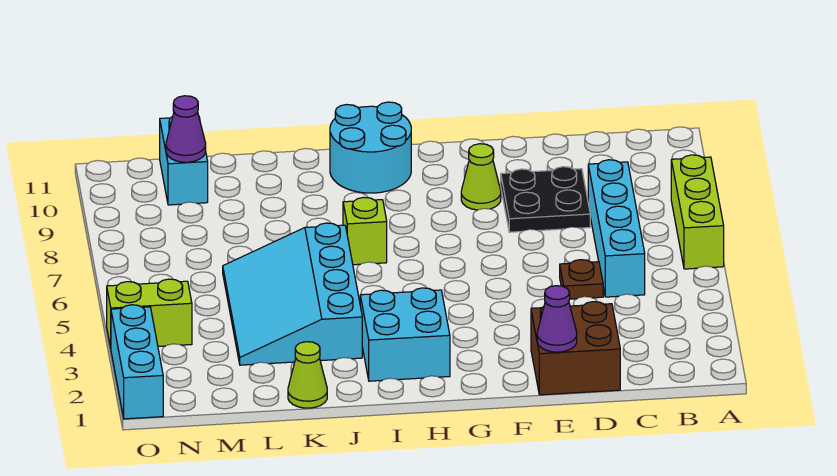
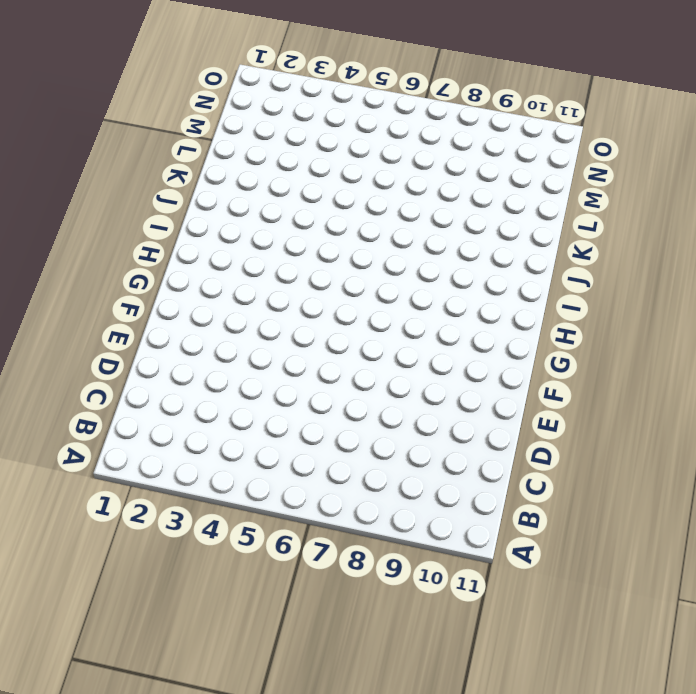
none -> lime 1x3 brick [671,155,724,269]
none -> cyan 1x4 brick [588,160,645,297]
none -> brown 2x2 brick [531,302,620,395]

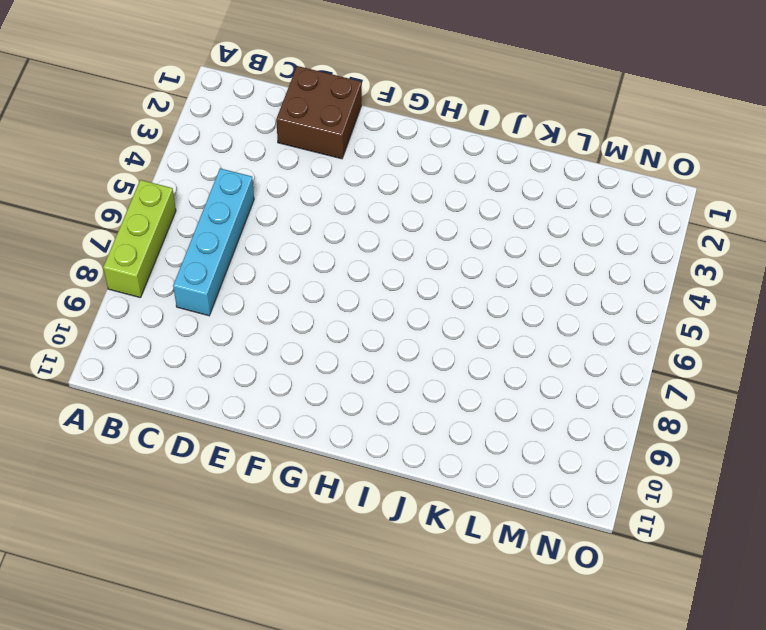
none -> brown 1x1 plate [560,260,603,299]
none -> black 2x2 plate [501,167,590,232]
none -> lime 1x1 cone [461,144,501,210]

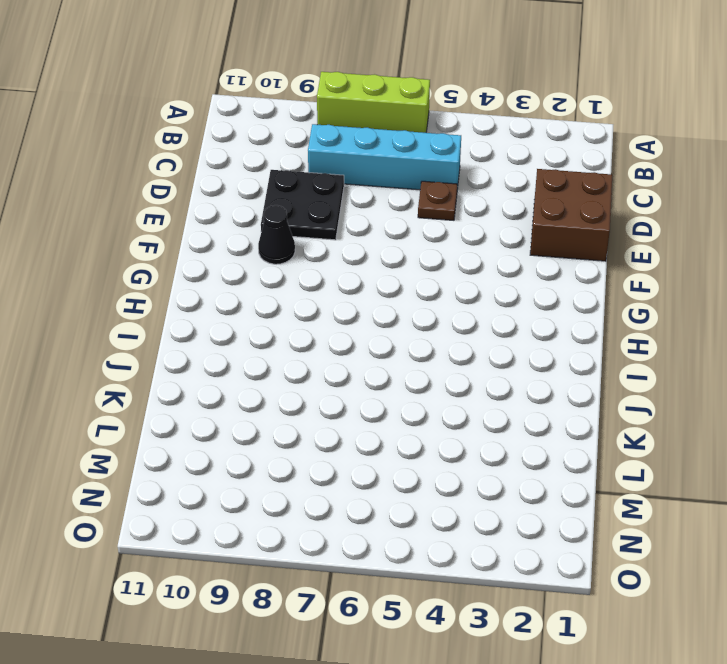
black 1x1 cone [258,205,295,264] -> lime 1x1 cone [461,144,501,210]
none -> cyan 2x2 brick [360,288,450,381]
none -> cyan 2x2 round brick [330,102,411,193]
none -> lime 1x1 brick [343,197,387,265]

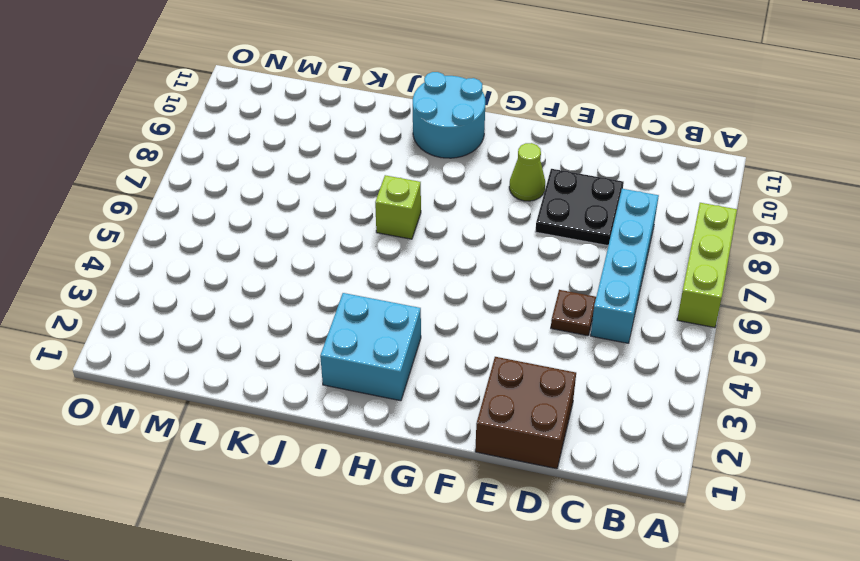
none -> cyan 3x4 slope [223,223,362,365]
none -> lime 1x1 cone [288,342,327,408]
none -> cyan 1x2 brick [160,117,208,205]

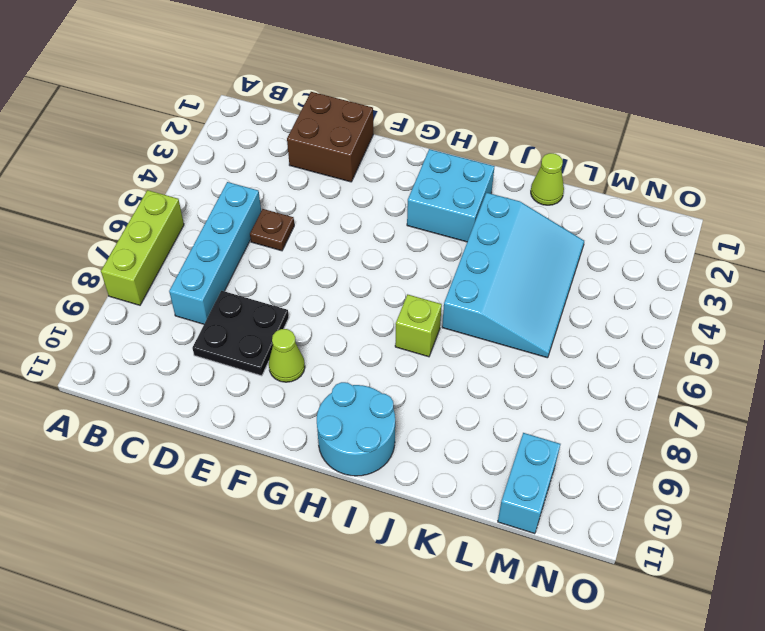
none -> lime 1x2 brick [107,279,192,348]
none -> cyan 1x3 brick [111,305,163,419]
none -> purple 1x1 cone [537,286,577,352]

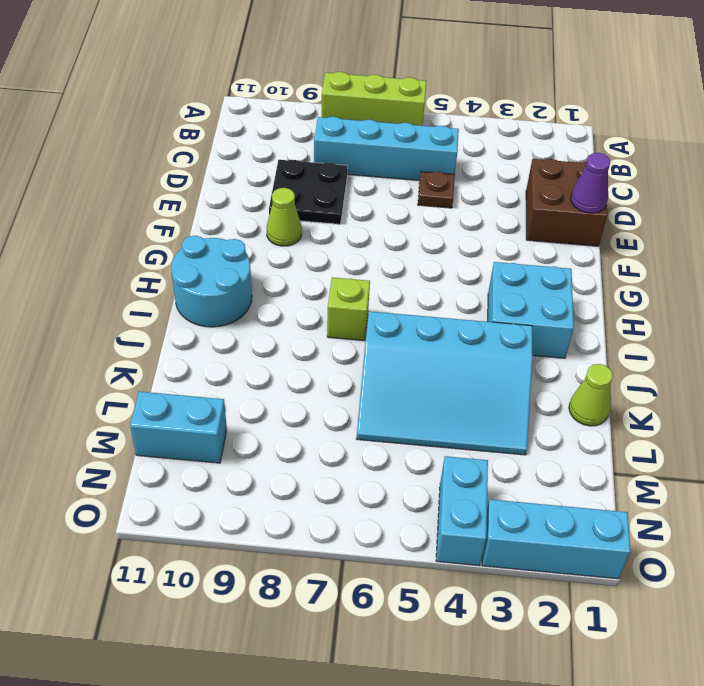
cyan 1x2 brick [436,456,488,566] -> lime 1x2 brick [107,279,192,348]
none -> purple 1x1 cone [166,96,206,162]

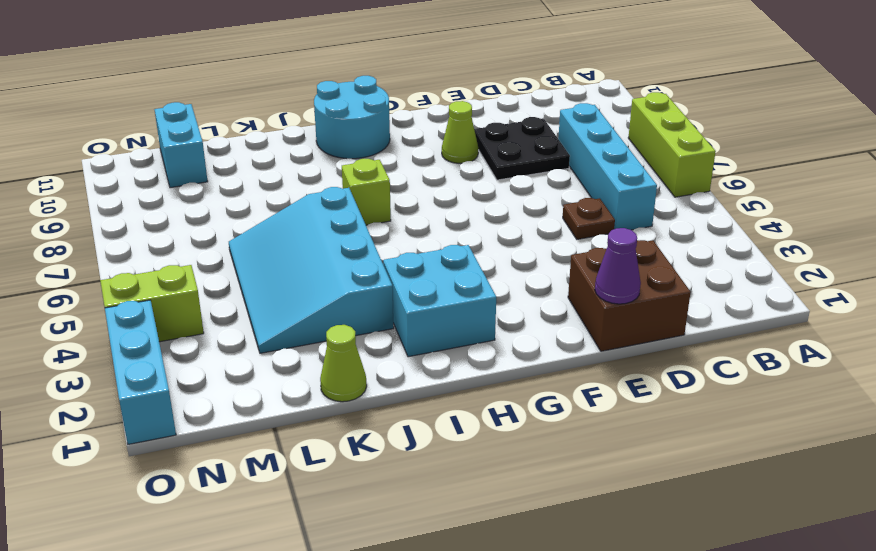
none -> purple 1x1 cone [166,96,206,162]

